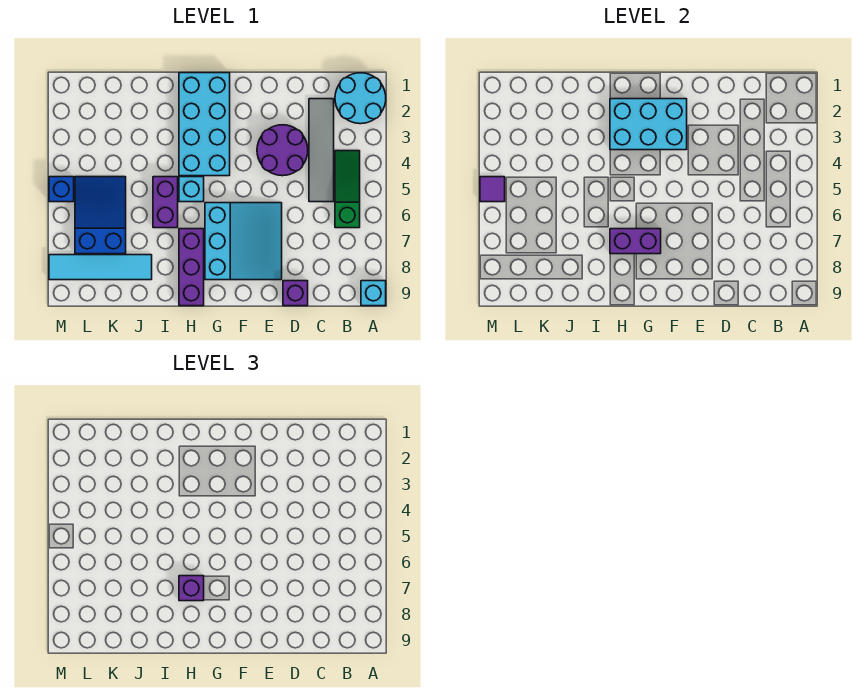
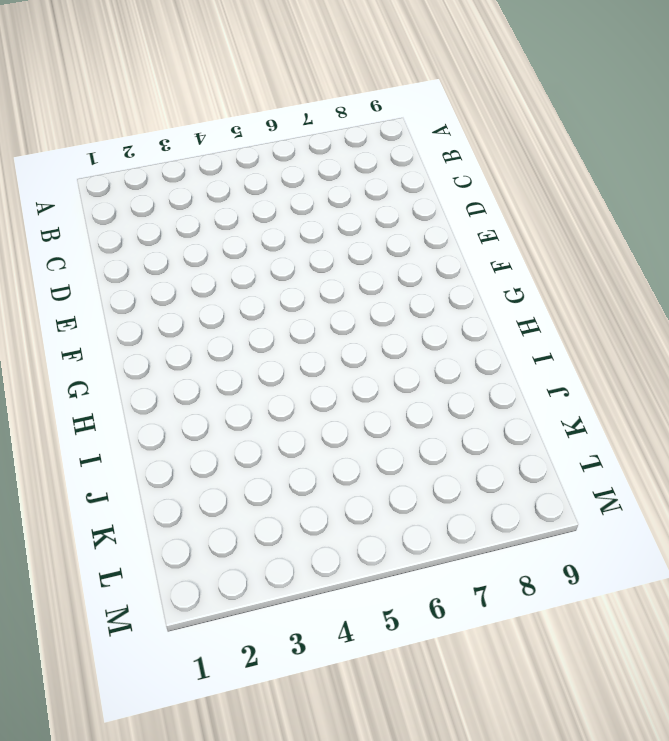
none -> cyan 2x2 round brick [335,73,386,124]
none -> cyan 1x1 brick [361,281,386,306]
none -> green 1x3 slope [335,151,360,228]

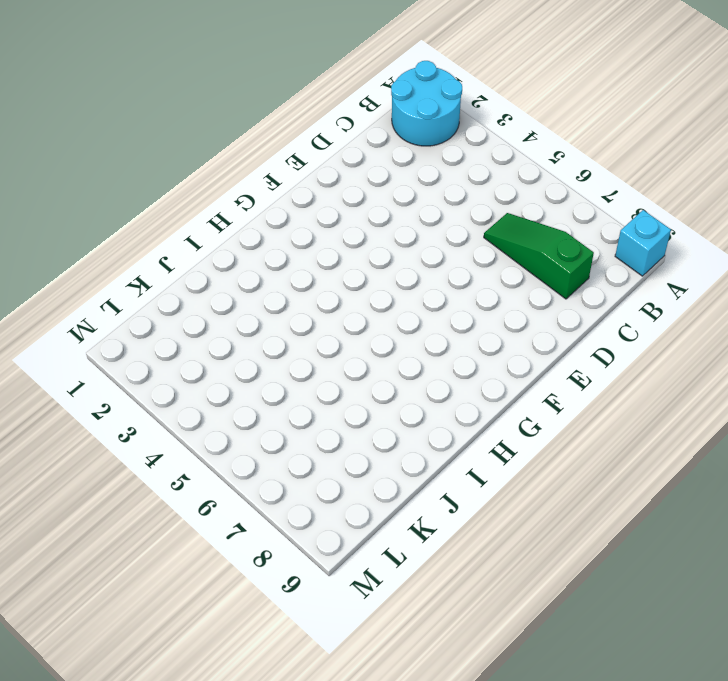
green 1x3 slope [484,213,594,299] -> green 1x3 slope moved to [335,151,360,228]
none -> grey 1x4 tile [309,99,334,202]
none -> purple 2x2 round brick [257,125,308,176]
none -> purple 1x1 brick [283,281,308,306]

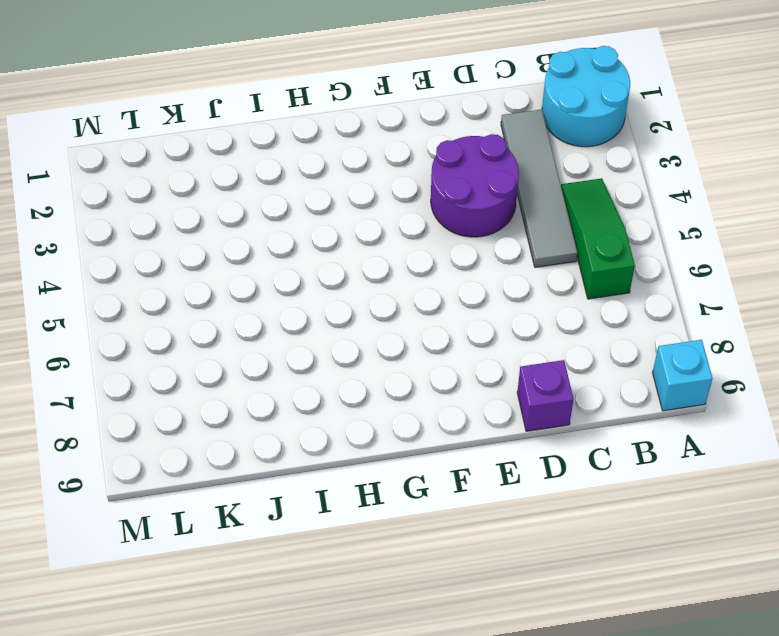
none -> cyan 3x3 slope [205,203,282,280]
none -> cyan 2x4 brick [179,73,230,176]
none -> cyan 1x1 brick [179,177,204,202]

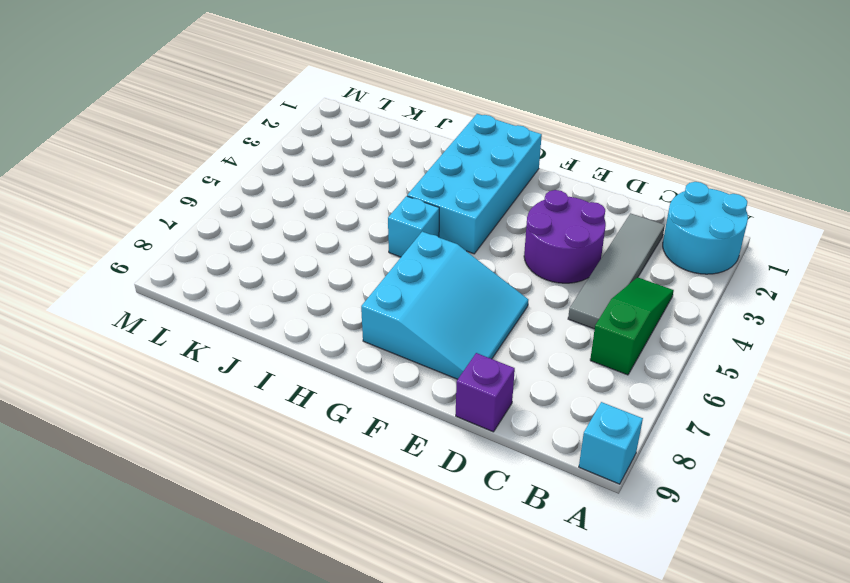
none -> purple 1x3 brick [179,229,204,306]
none -> purple 1x2 brick [153,177,178,228]
none -> cyan 1x4 tile [49,255,152,280]

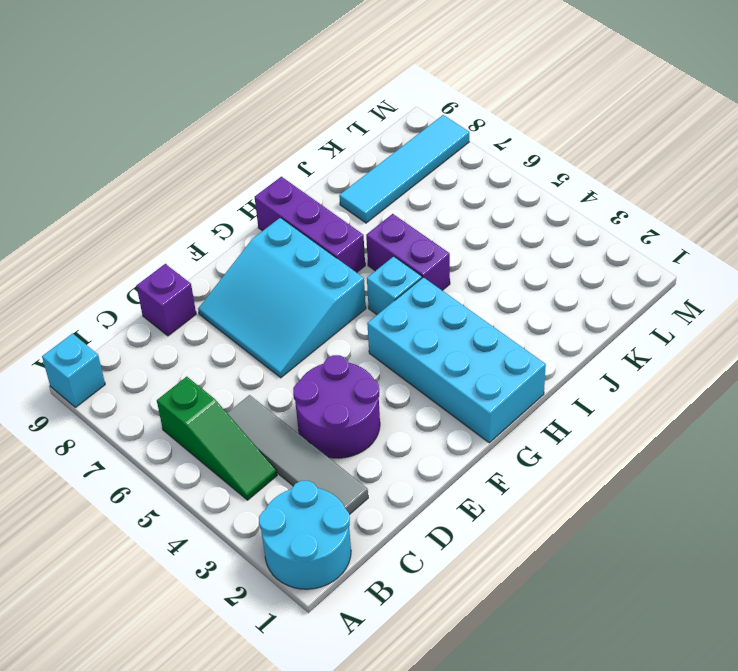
none -> blue 2x3 slope [75,177,126,254]
none -> blue 1x1 brick [49,177,74,202]
none -> cyan 2x3 brick [610,99,687,150]

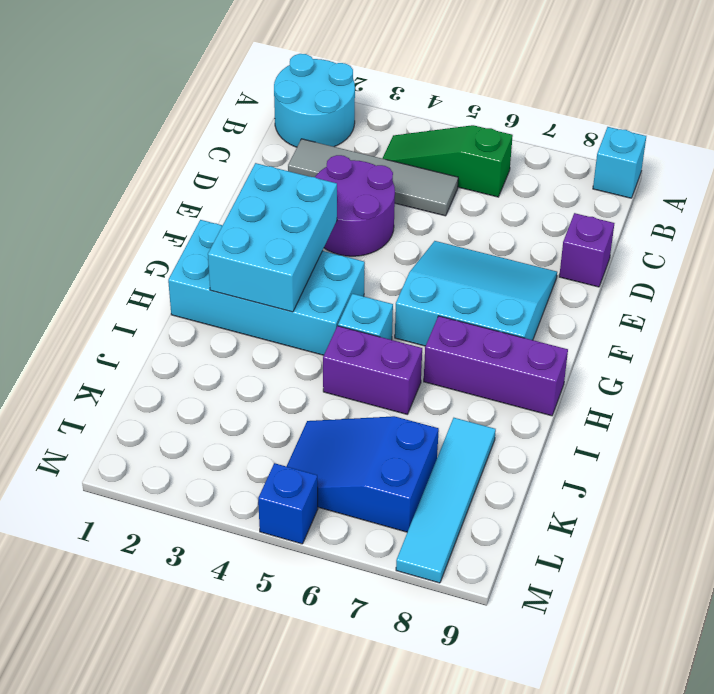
none -> purple 1x2 brick [610,229,661,254]
none -> purple 1x1 tile [480,177,505,202]
none -> purple 1x1 brick [179,576,204,601]

